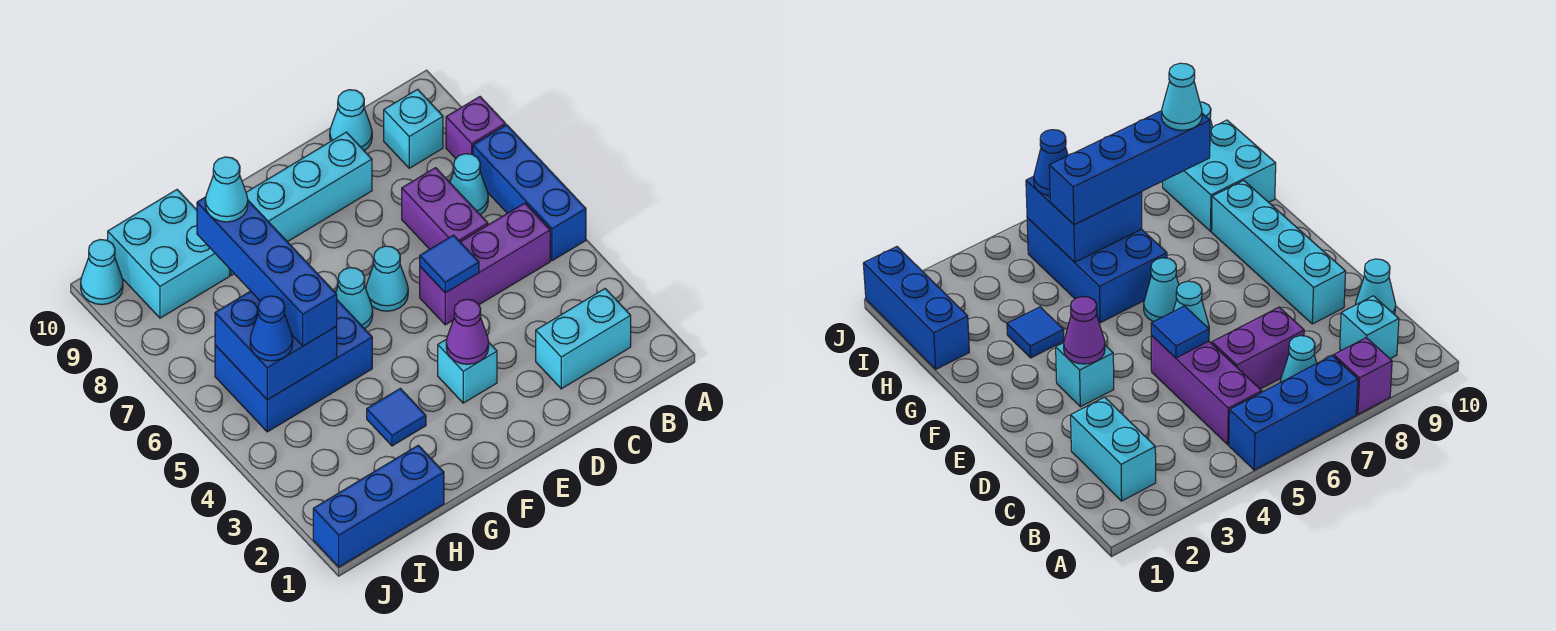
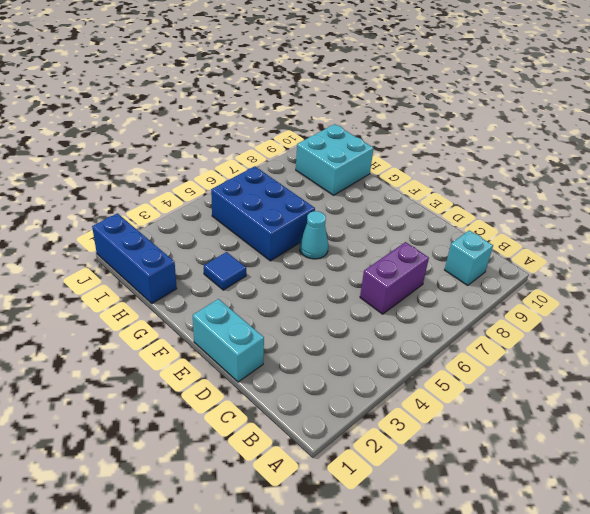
cyan 1x2 brick [193,299,264,382] -> cyan 1x2 brick moved to [536,289,631,389]
none -> blue 1x3 brick [473,125,586,261]
none -> purple 1x1 brick [446,97,506,158]
none -> purple 1x3 brick [420,203,550,325]

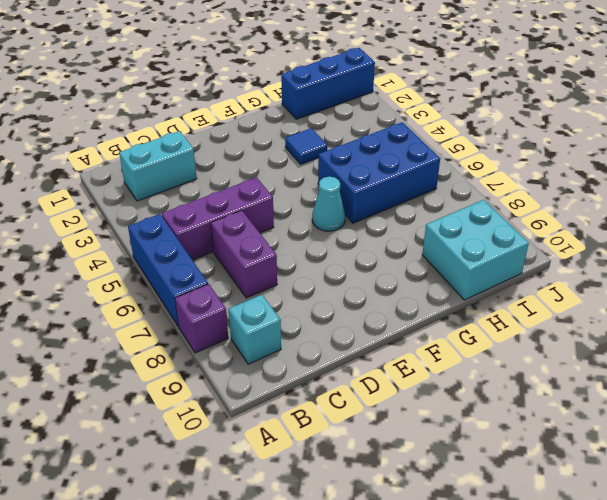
none -> cyan 1x1 cone [450,154,488,215]
none -> cyan 1x1 cone [330,90,372,151]
none -> cyan 1x4 brick [230,132,372,275]

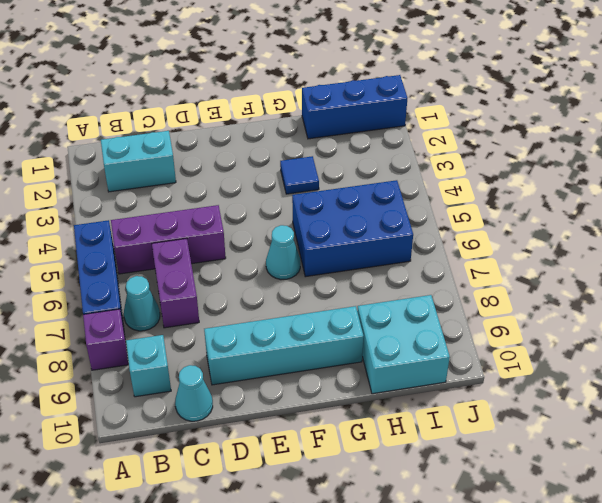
none -> cyan 1x1 brick [438,339,497,403]
none -> cyan 1x1 cone [366,246,408,311]
none -> cyan 1x1 cone [81,240,123,305]

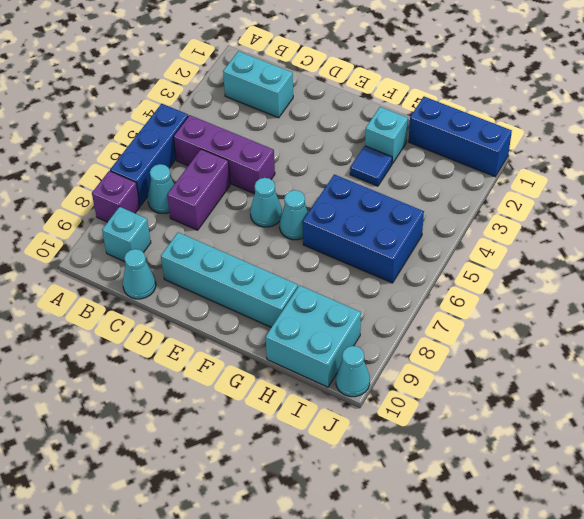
cyan 1x1 brick [365,107,408,164] -> cyan 1x1 brick moved to [438,339,497,403]
none -> blue 1x1 tile [420,235,479,293]
none -> purple 1x1 cone [446,299,489,364]
none -> blue 2x2 brick [215,291,337,400]

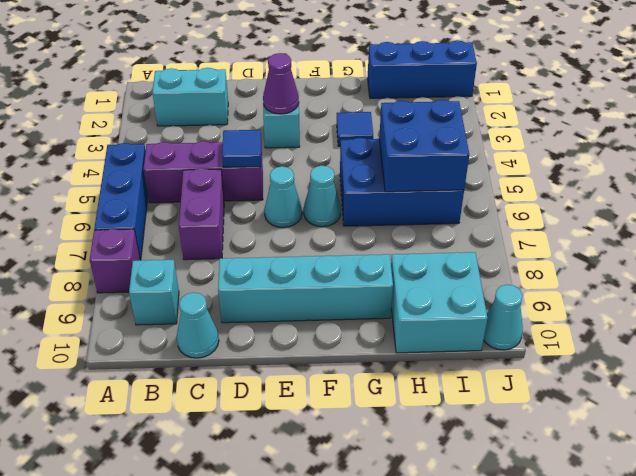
none -> cyan 1x1 cone [450,154,488,215]
none -> blue 1x4 brick [197,197,337,346]
none -> blue 1x1 cone [250,296,293,361]

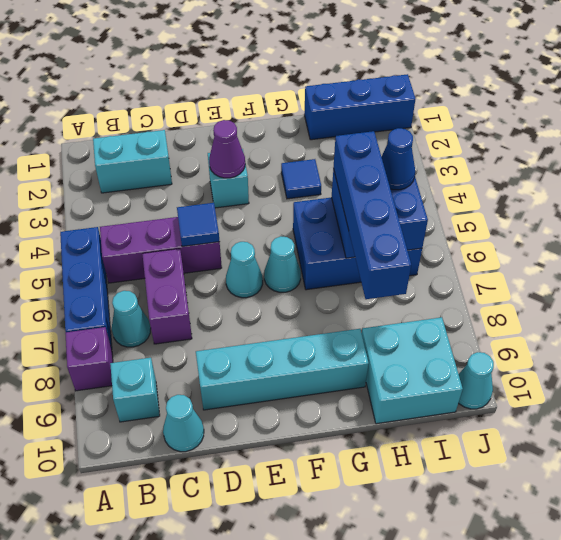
none -> cyan 1x1 cone [205,157,248,222]

